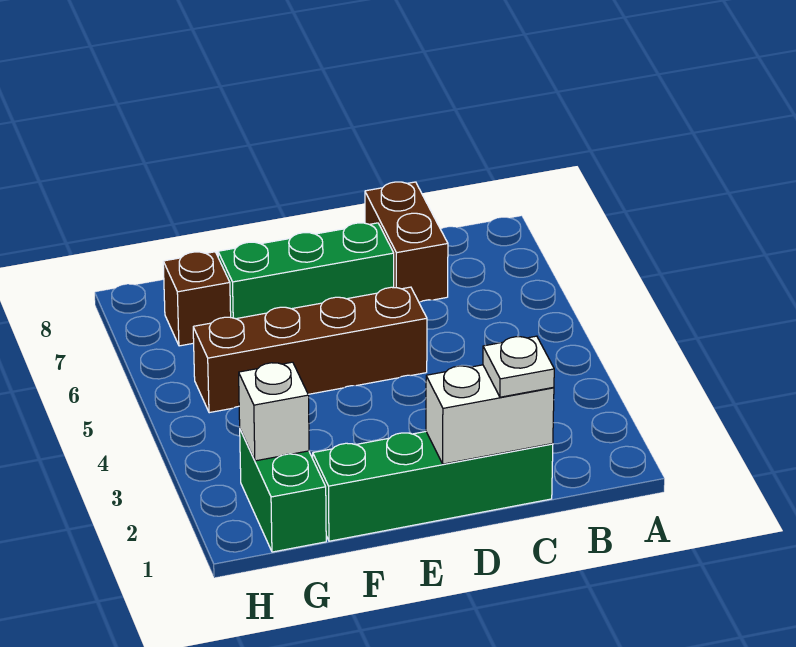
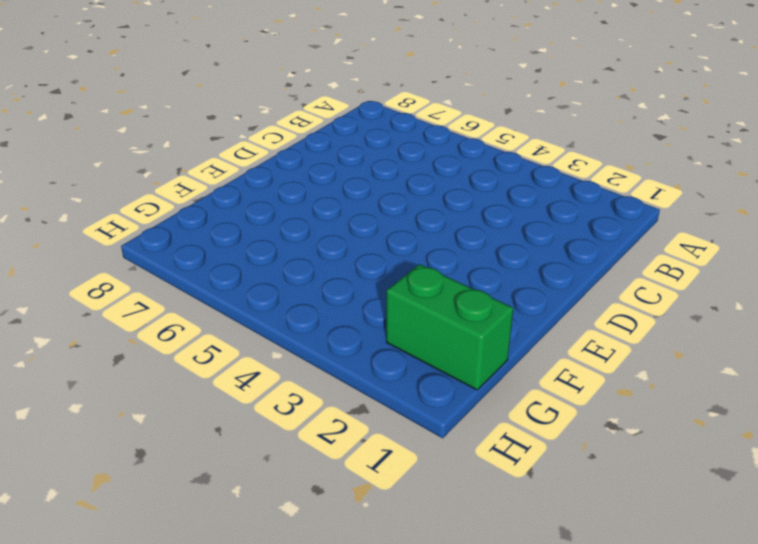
none -> green 1x4 brick [313,432,553,541]
none -> brown 1x2 brick [365,182,448,302]

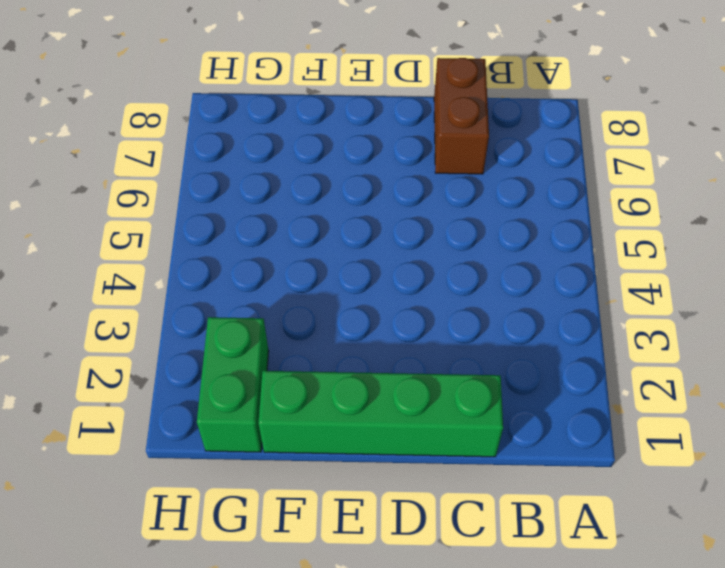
none -> brown 1x4 brick [193,287,427,413]
none -> green 1x3 brick [218,223,394,319]

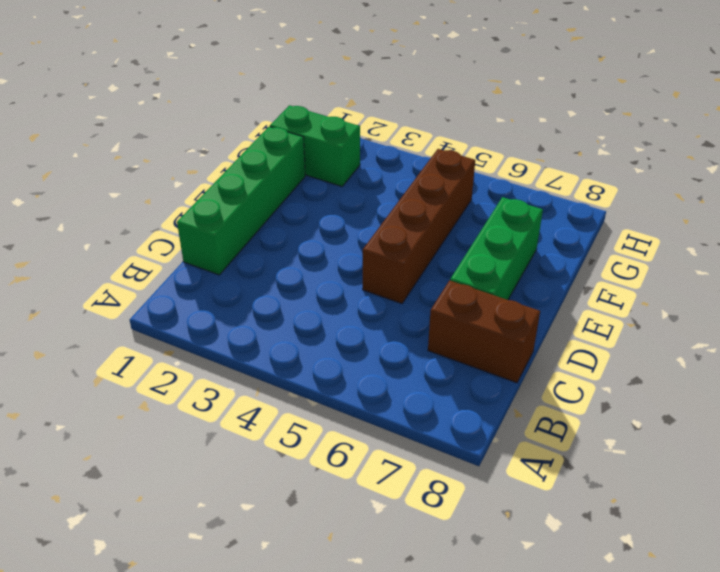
none -> brown 1x1 brick [163,252,231,346]
none -> white 1x2 brick [426,365,554,464]

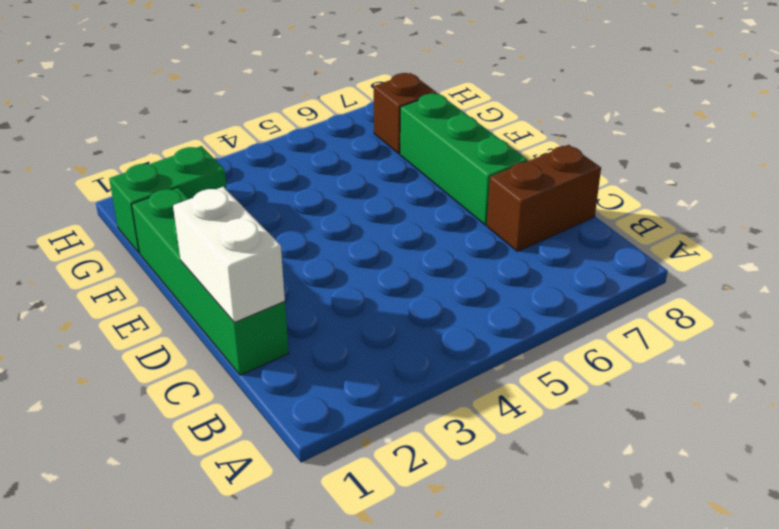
none -> brown 1x4 brick [193,287,427,413]
none -> white 1x1 brick [239,362,309,461]

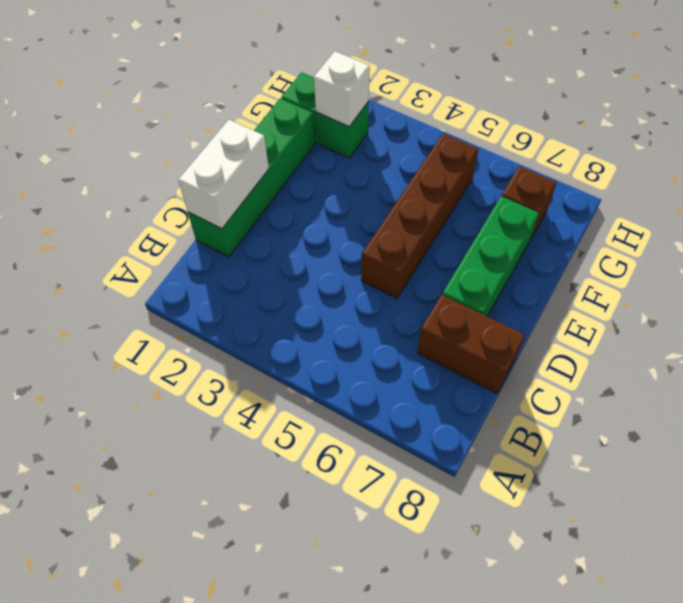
none -> white 1x1 plate [483,336,554,397]

